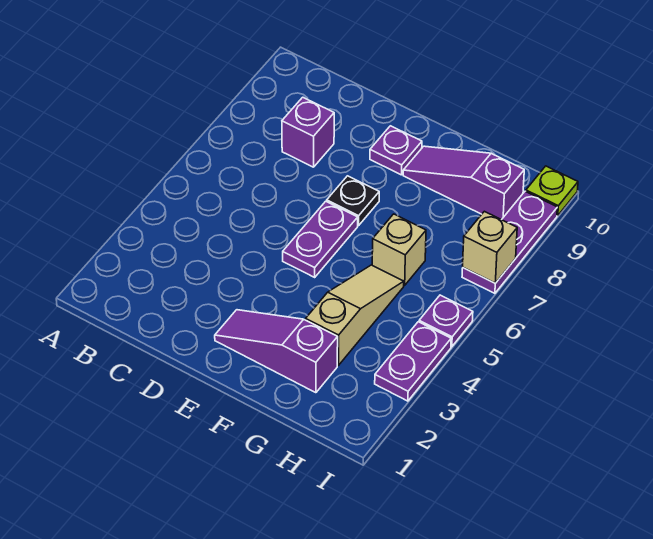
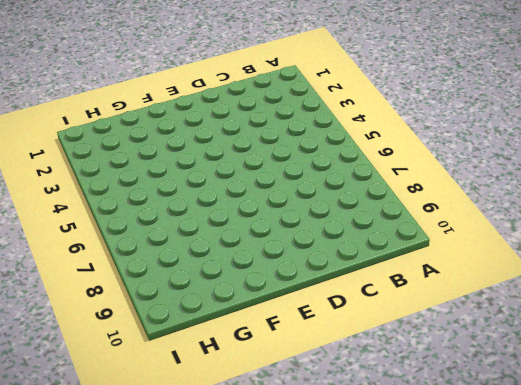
none -> purple 1x1 brick [282,97,334,167]
none -> purple 1x3 slope [215,310,338,393]
none -> purple 1x2 plate [283,201,358,277]

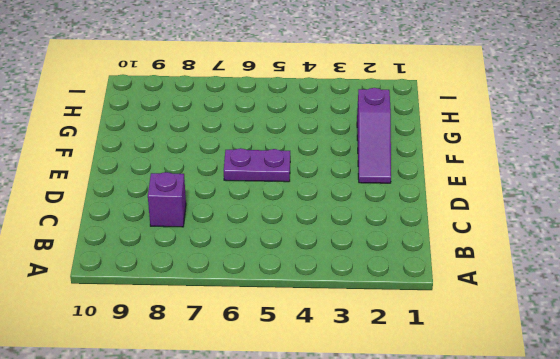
none -> black 1x1 plate [327,176,379,226]
none -> purple 1x1 plate [370,126,422,175]
none -> purple 1x3 slope [403,146,524,220]

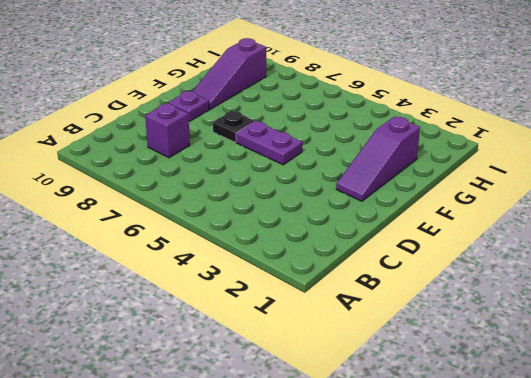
none -> tan 1x3 slope [306,265,404,365]
none -> tan 1x1 brick [372,214,426,285]
none -> purple 1x2 plate [375,322,451,401]

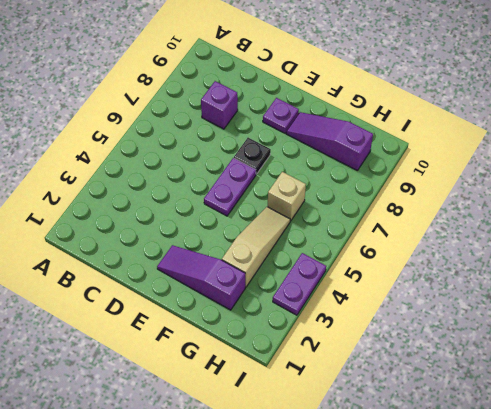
none -> purple 1x1 plate [419,295,473,347]
none -> purple 1x3 plate [462,191,557,293]
none -> lime 1x1 plate [526,166,578,216]

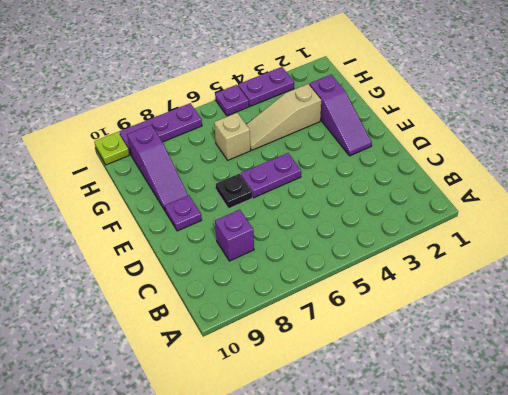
none -> tan 1x1 brick [463,211,517,283]

